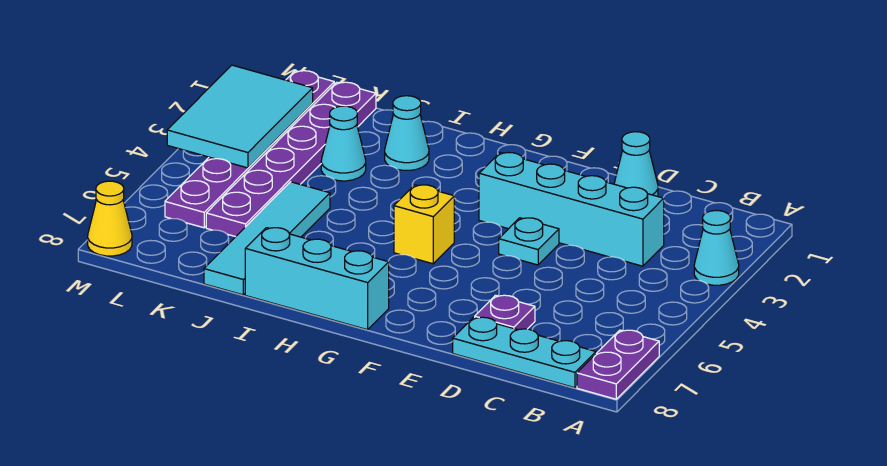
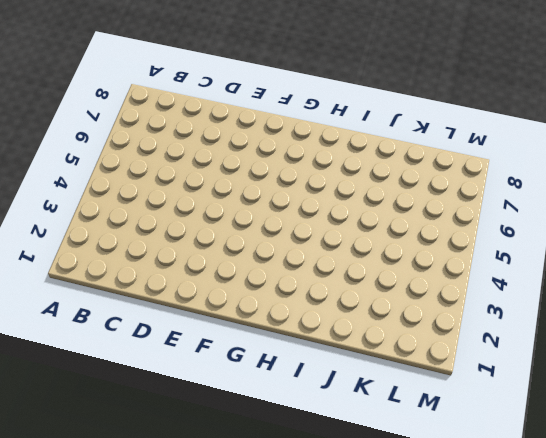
none -> cyan 1x1 cone [694,211,739,285]
none -> purple 1x2 plate [577,330,659,399]
none -> cyan 1x3 plate [453,317,596,388]

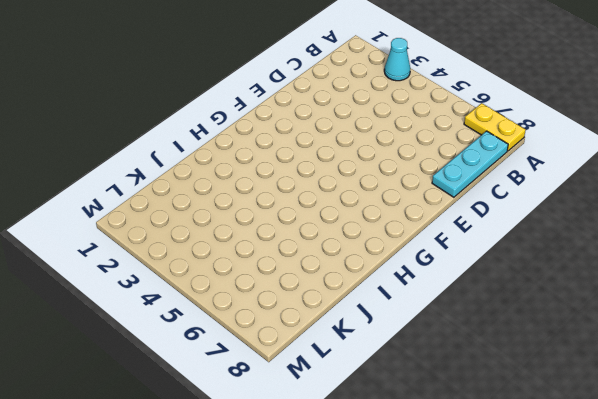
yellow 1x2 plate [464,103,526,151] -> purple 1x2 plate [577,330,659,399]
none -> cyan 1x4 brick [479,153,664,266]
none -> cyan 1x1 cone [614,132,658,196]
none -> purple 1x1 plate [475,295,535,330]

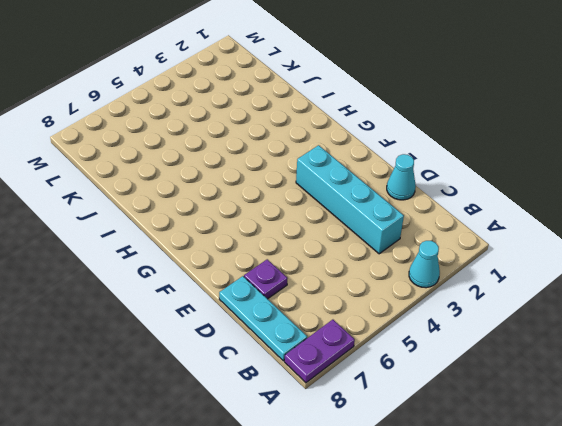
none -> cyan 1x1 plate [499,218,559,265]
none -> yellow 1x1 brick [394,185,454,264]
none -> cyan 1x3 brick [245,228,389,330]

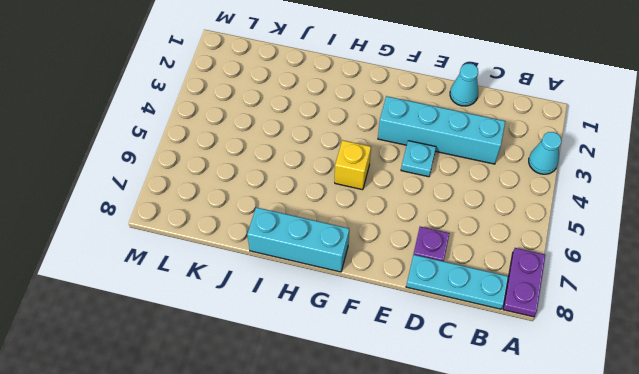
none -> cyan 1x1 cone [385,96,429,170]
none -> cyan 1x1 cone [321,106,366,181]
none -> cyan 1x4 tile [204,182,330,295]

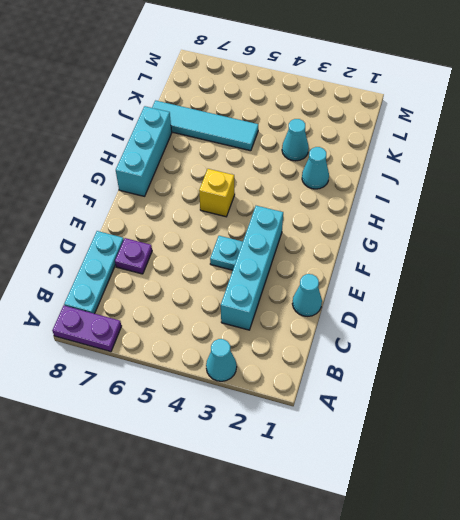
none -> purple 1x6 plate [206,82,376,237]
none -> purple 1x6 plate [165,71,334,228]
none -> yellow 1x1 cone [88,181,132,256]

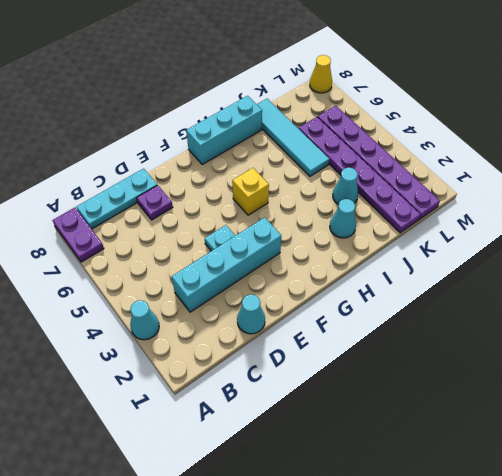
none -> cyan 2x3 tile [167,65,313,168]

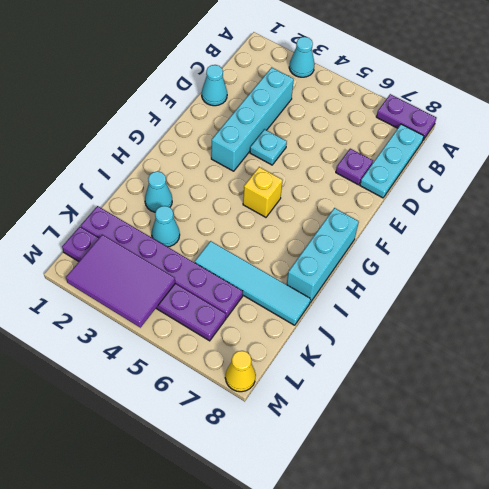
purple 2x3 tile [66,235,175,328] -> cyan 2x3 tile [167,65,313,168]

